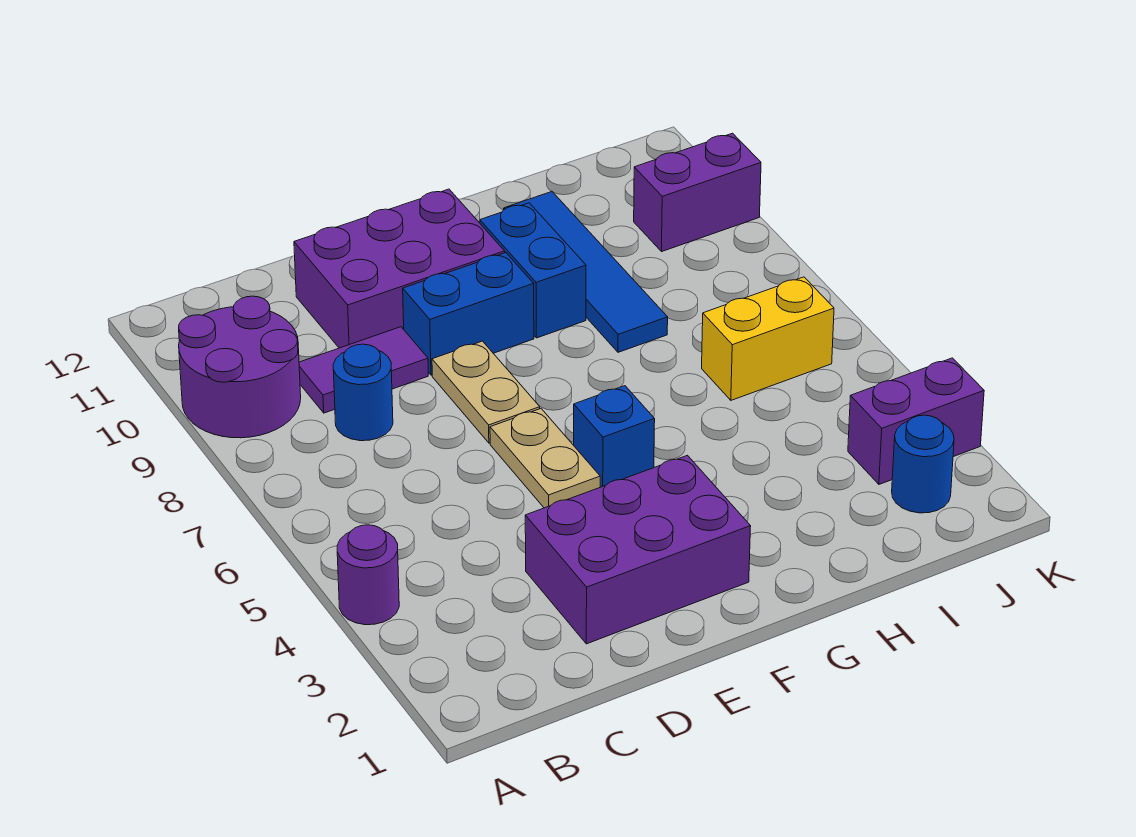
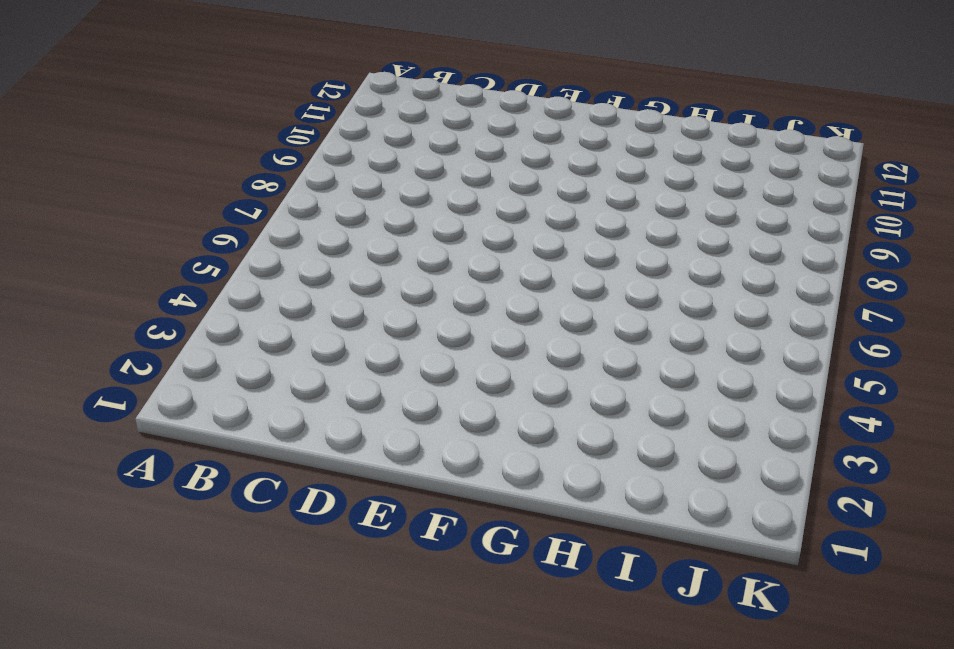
none -> purple 1x1 round brick [337,525,399,625]
none -> purple 2x2 round brick [179,296,301,438]
none -> blue 1x1 round brick [333,344,393,441]

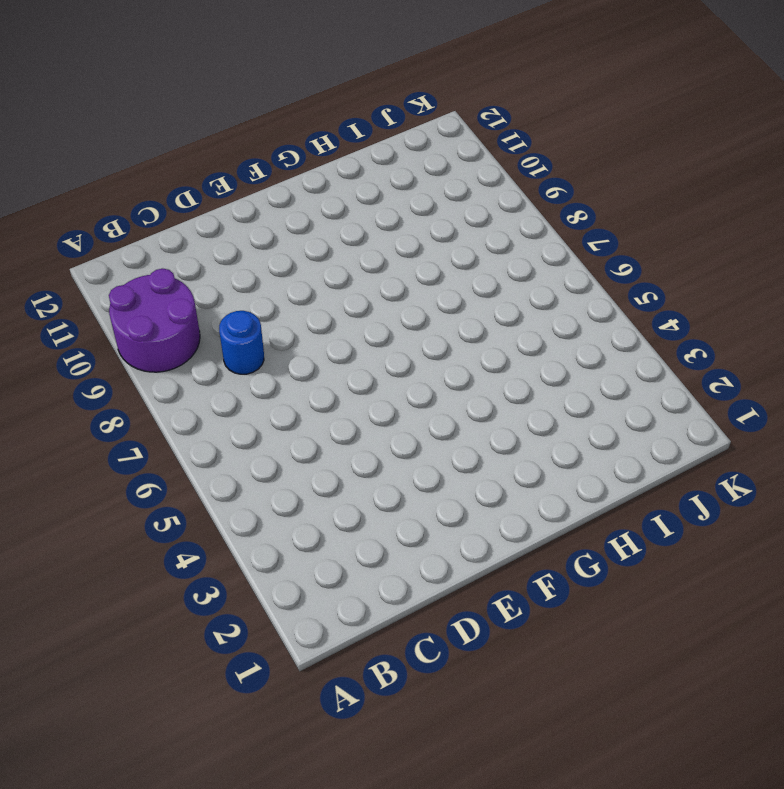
none -> purple 1x1 round brick [337,525,399,625]
none -> purple 1x2 tile [299,327,428,413]
none -> purple 2x3 brick [525,455,751,644]

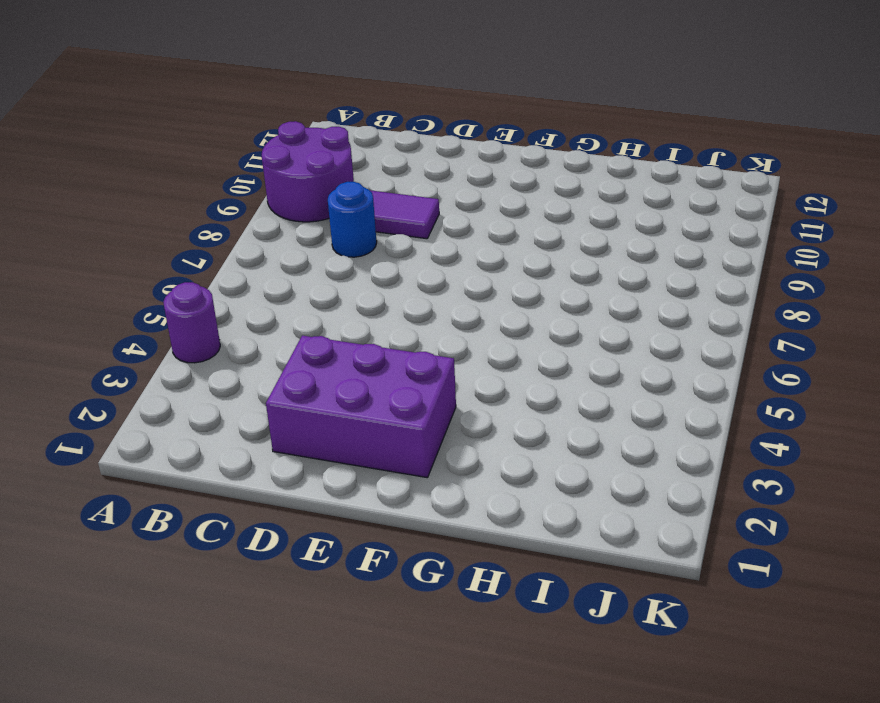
none -> purple 2x3 brick [294,189,505,348]
none -> tan 1x2 plate [490,409,600,508]
none -> tan 1x2 plate [432,341,540,443]

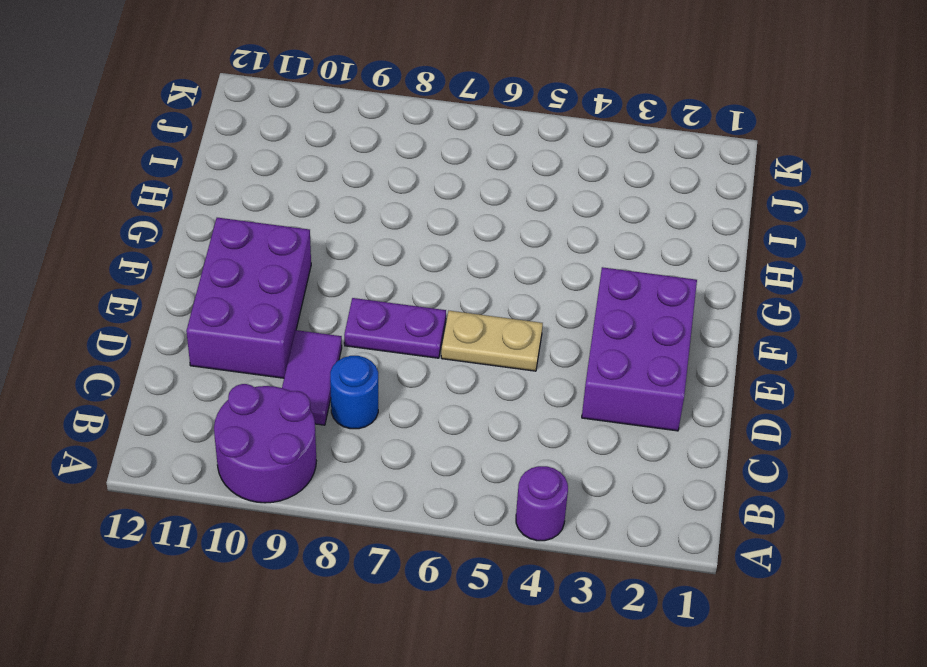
purple 1x2 plate [344,298,446,358] -> tan 1x2 plate [432,341,540,443]
none -> blue 1x2 brick [403,253,534,375]
none -> blue 1x1 brick [574,386,655,487]
none -> blue 1x2 brick [480,203,586,338]

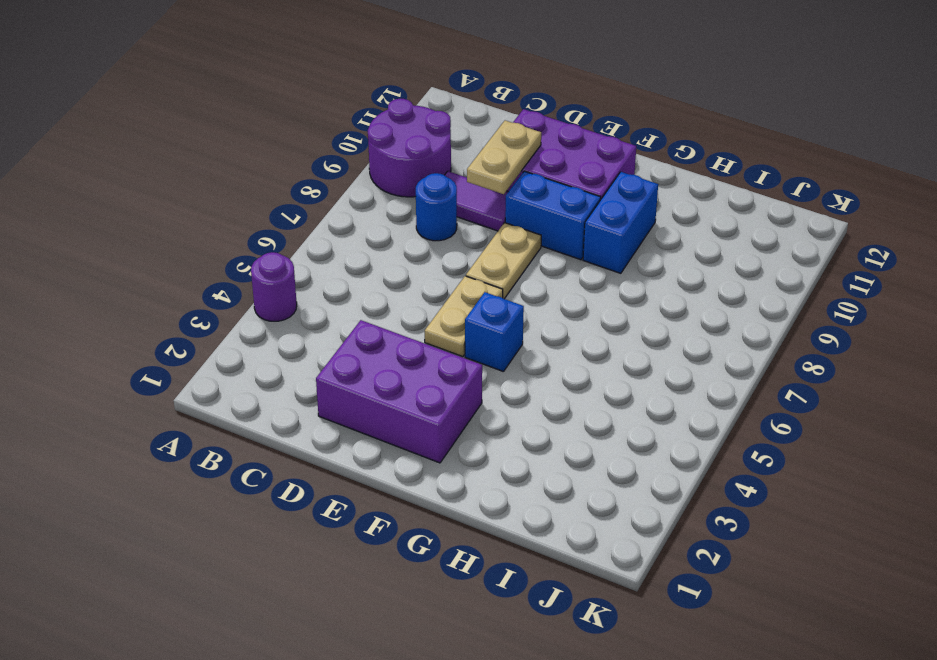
tan 1x2 plate [467,120,541,194] -> none
none -> blue 1x4 tile [504,191,668,352]
none -> yellow 1x2 brick [702,277,834,400]
none -> blue 1x1 round brick [892,415,954,513]

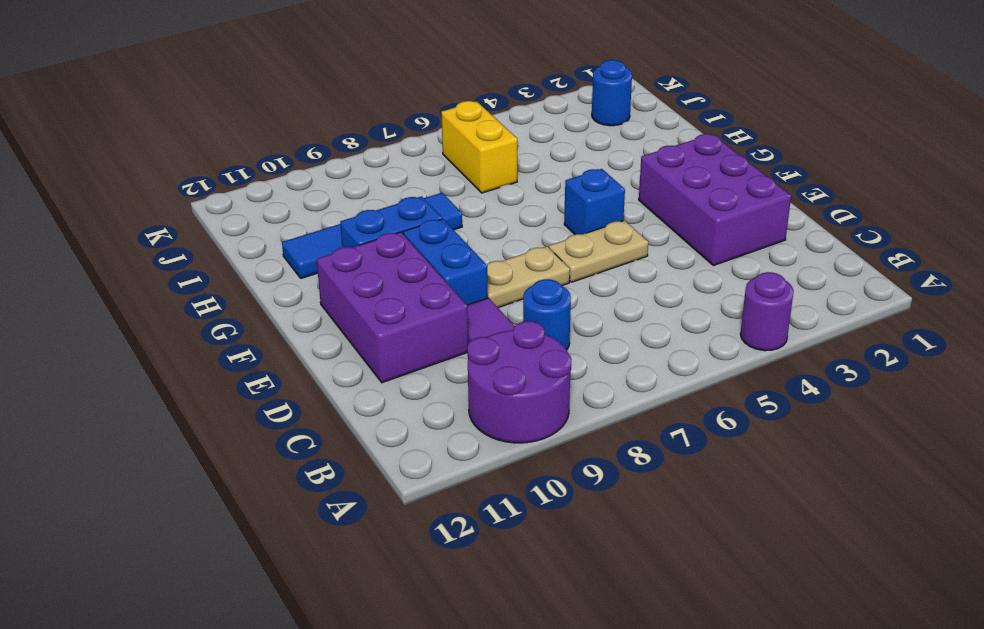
none -> purple 1x2 brick [848,358,984,484]
none -> purple 1x2 brick [634,133,761,252]

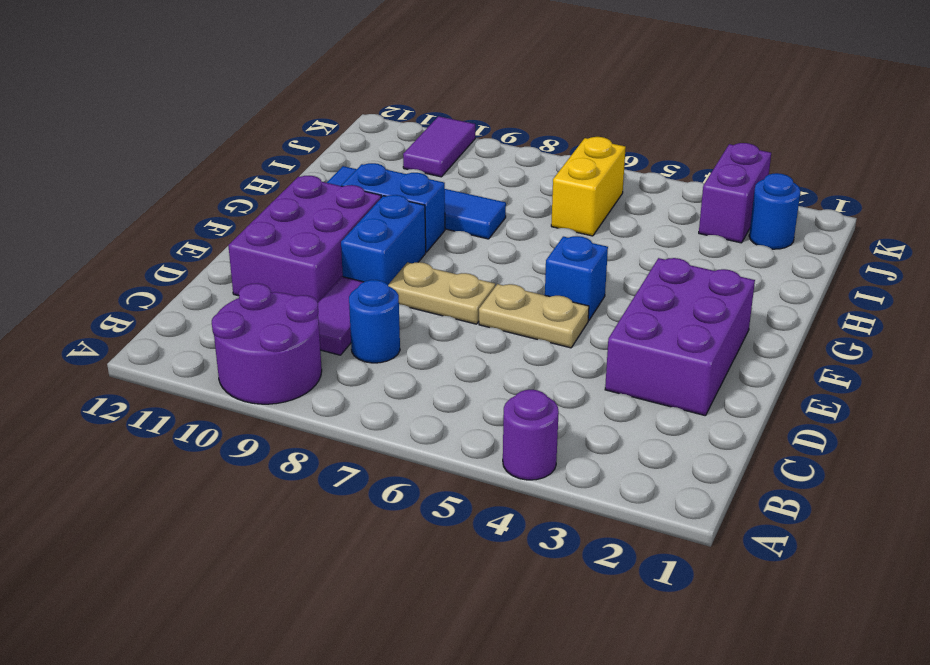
purple 1x2 tile [403,116,475,177] -> purple 1x2 brick [634,133,761,252]

